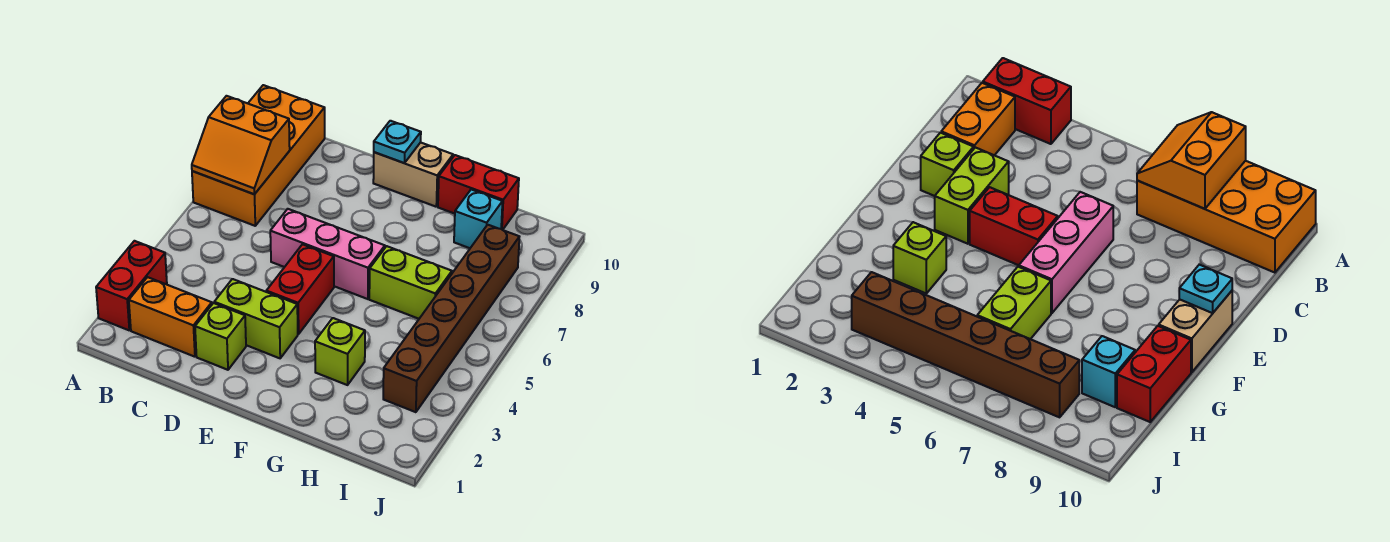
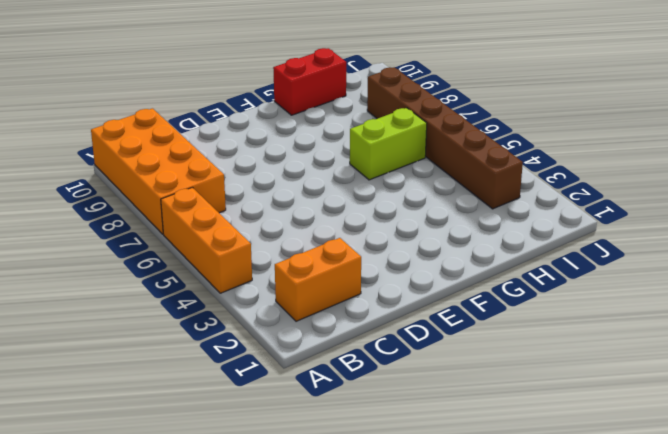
orange 1x3 brick [161,187,252,293] -> none
none -> red 1x2 brick [96,241,167,330]
none -> lime 1x1 brick [195,303,246,370]
none -> lime 1x2 brick [214,279,298,358]

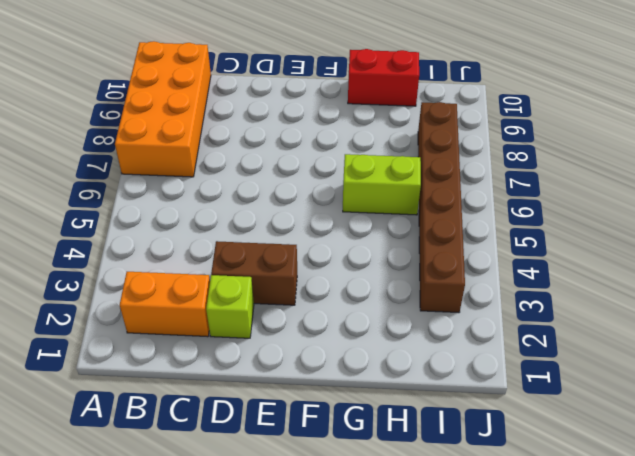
brown 1x2 brick [211,241,297,305] -> lime 1x2 brick [214,279,298,358]
none -> red 1x2 brick [96,241,167,330]
none -> pink 1x3 brick [270,209,385,299]
none -> red 1x2 brick [266,244,334,334]

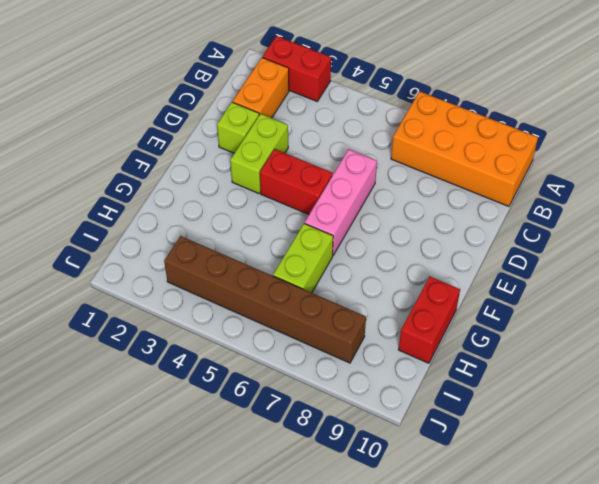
none -> tan 1x2 brick [373,142,453,207]
none -> lime 1x1 brick [315,318,365,385]
none -> cyan 1x1 brick [454,189,503,248]

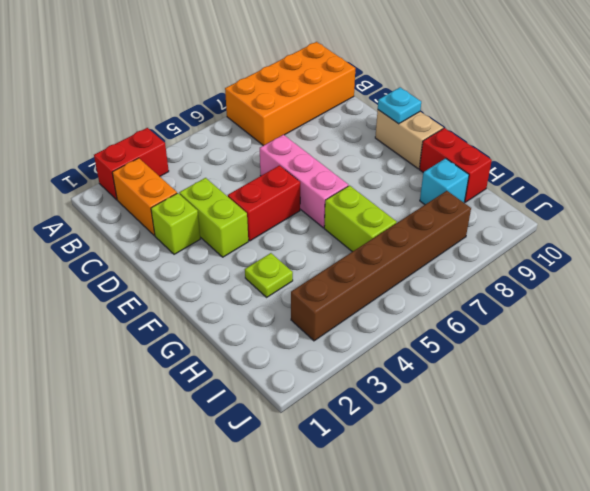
lime 1x1 plate [245,253,293,297] -> lime 1x1 brick [315,318,365,385]
none -> orange 2x2 slope [192,96,290,194]

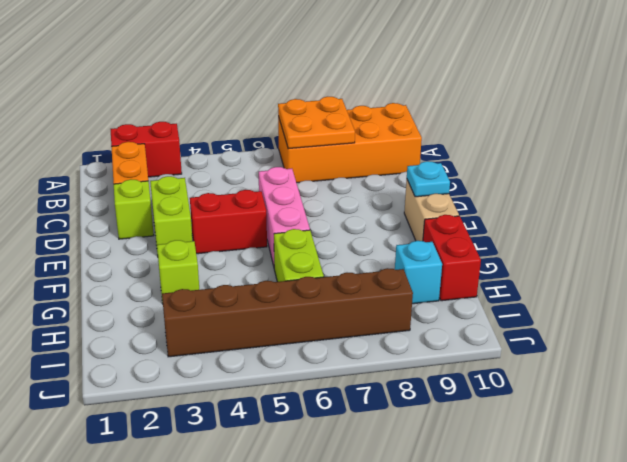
orange 2x2 plate [278,97,355,149] -> orange 2x2 slope [192,96,290,194]

